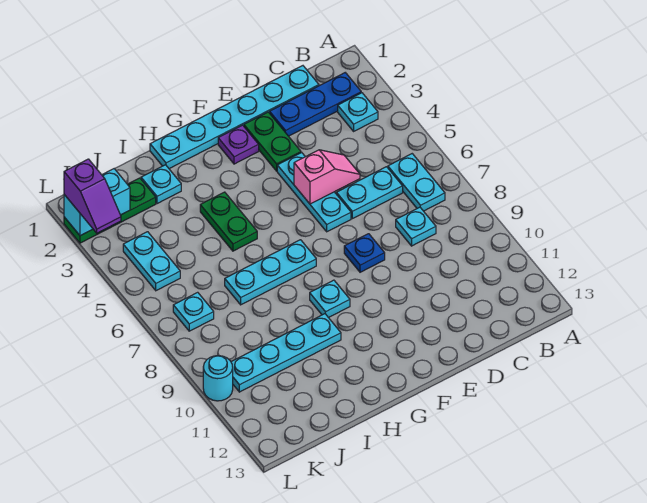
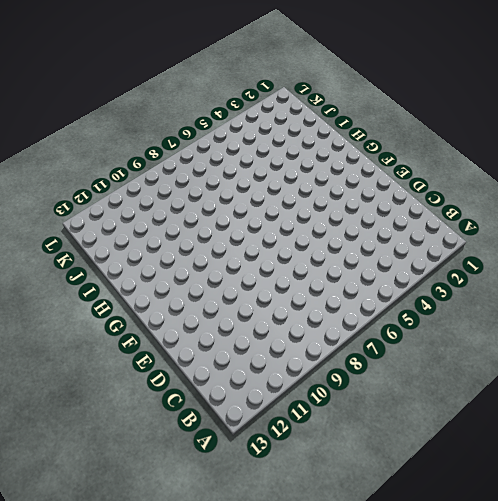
none -> blue 1x3 plate [270,73,361,136]
none -> cyan 1x1 plate [338,93,378,131]
none -> cyan 1x2 plate [388,154,445,211]

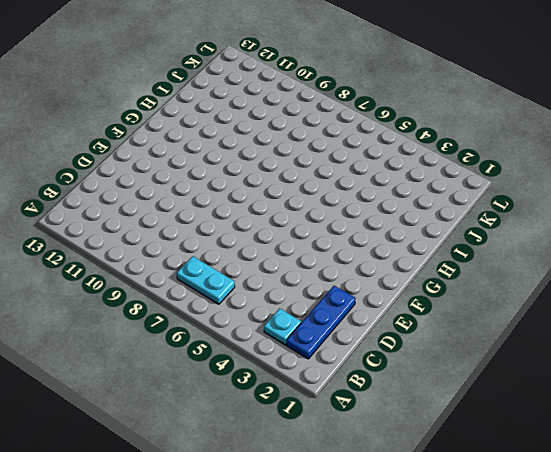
none -> cyan 1x6 plate [150,66,319,169]
none -> cyan 1x2 plate [336,167,403,219]
none -> cyan 1x1 plate [396,207,436,246]

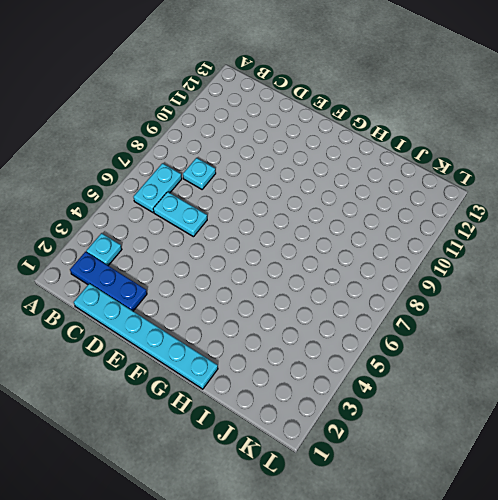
none -> green 1x2 plate [244,112,301,171]
none -> cyan 1x3 plate [277,153,351,232]
none -> blue 1x1 plate [344,234,385,272]

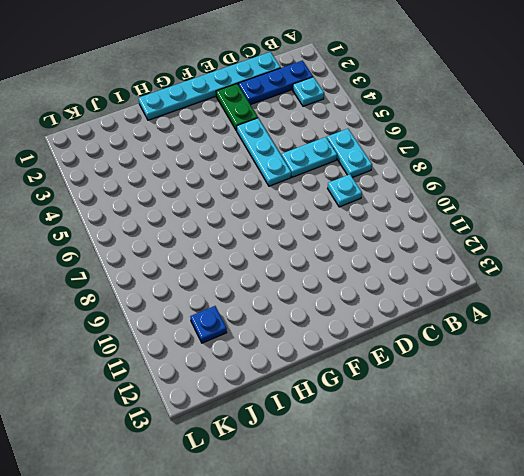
blue 1x1 plate [190,306,227,343] -> blue 1x1 plate moved to [344,234,385,272]
none -> purple 1x1 plate [218,125,259,164]
none -> cyan 1x3 plate [225,240,316,305]
none -> cyan 1x1 plate [310,280,350,318]

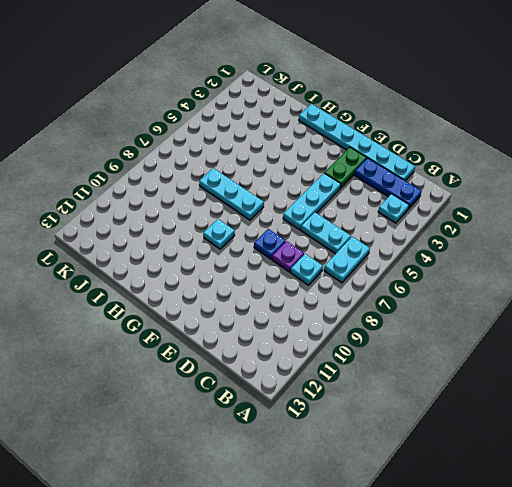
purple 1x1 plate [272,241,304,272] -> purple 1x1 plate moved to [218,125,259,164]
none -> green 1x2 plate [200,192,257,251]
none -> cyan 1x4 plate [231,314,341,392]
none -> cyan 1x1 plate [141,165,181,204]

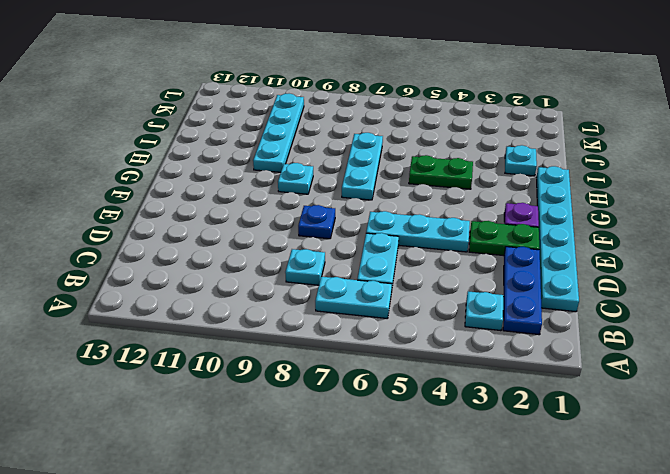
none -> green 1x3 plate [64,178,156,243]
none -> cyan 1x2 plate [123,232,180,291]
none -> cyan 1x1 plate [173,292,214,331]

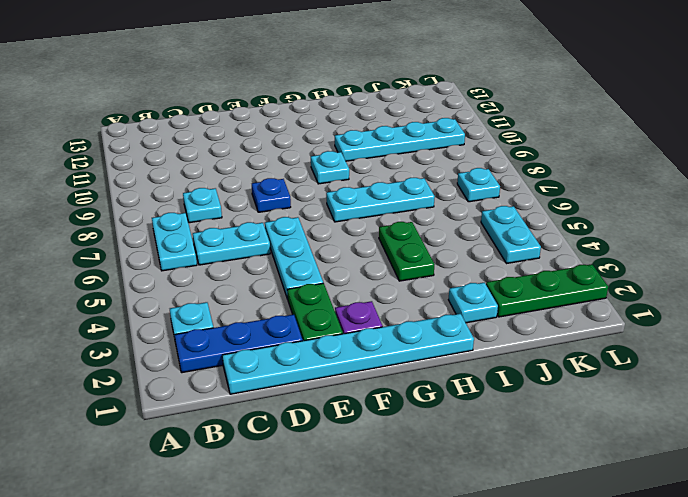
none -> cyan 1x1 round brick [203,356,233,401]
none -> pink 1x2 slope [294,150,360,204]
none -> cyan 1x2 brick [64,169,130,236]

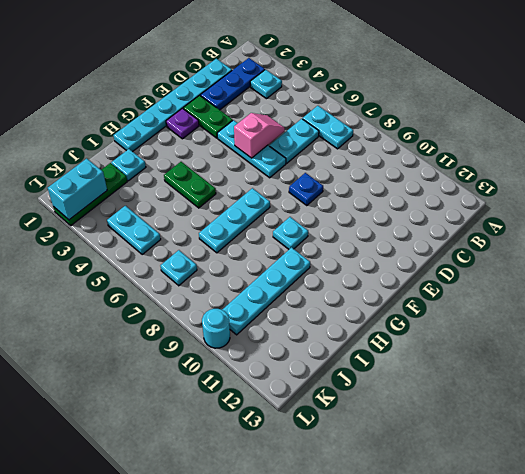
none -> cyan 1x1 plate [396,207,436,246]
none -> purple 1x2 slope [64,159,121,233]

